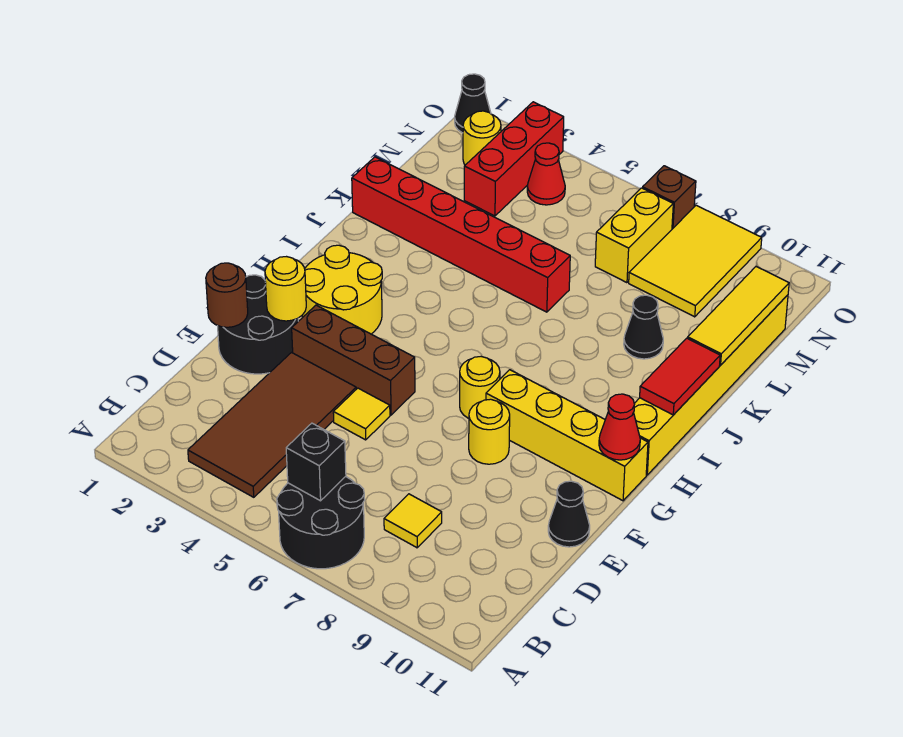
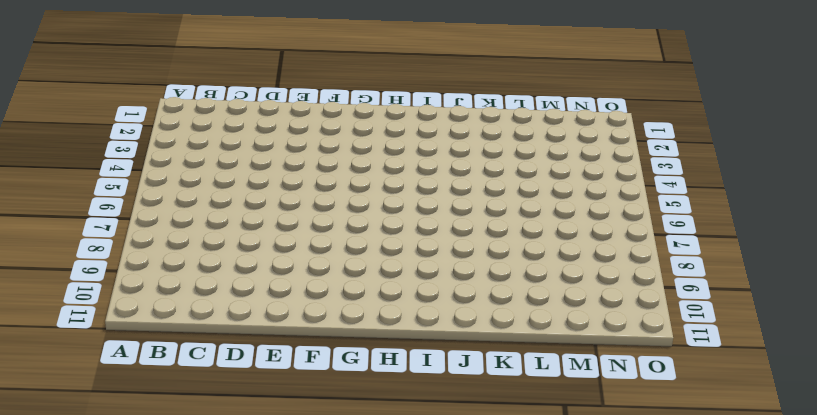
none -> black 2x2 round brick [277,477,365,569]
none -> brown 2x4 tile [188,353,356,497]
none -> yellow 1x1 tile [384,494,442,548]

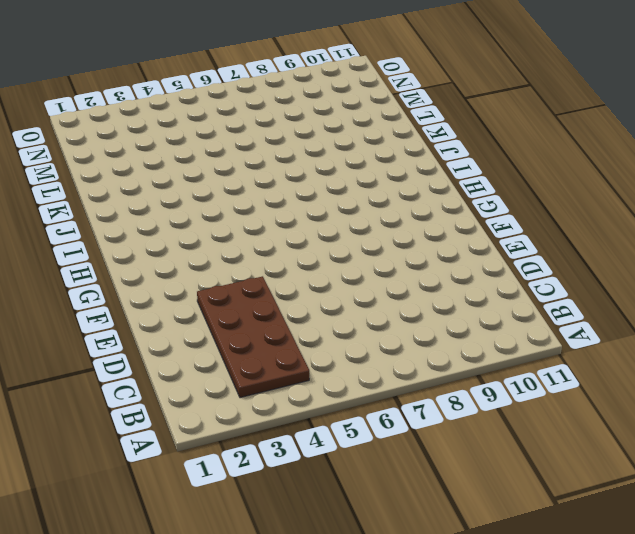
brown 2x4 plate [197,276,309,398] -> brown 2x4 tile [188,353,356,497]
none -> black 2x2 round brick [277,477,365,569]
none -> yellow 1x1 tile [384,494,442,548]
none -> black 2x2 round brick [218,275,298,374]

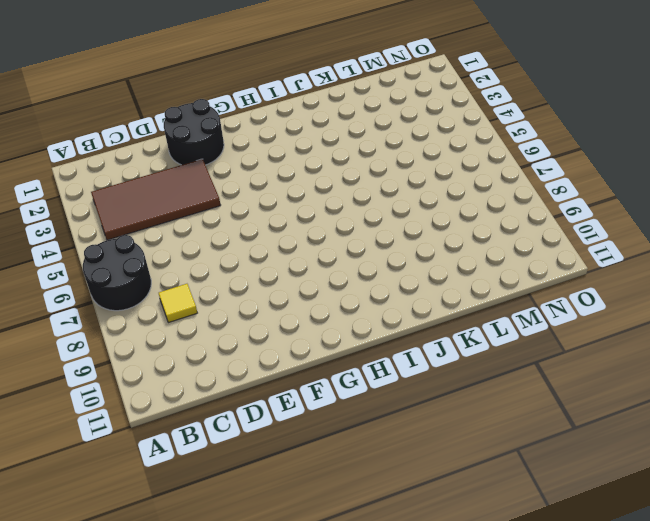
none -> yellow 1x1 tile [333,388,390,440]
none -> black 1x1 cone [548,481,590,547]
none -> brown 1x3 brick [292,305,415,415]

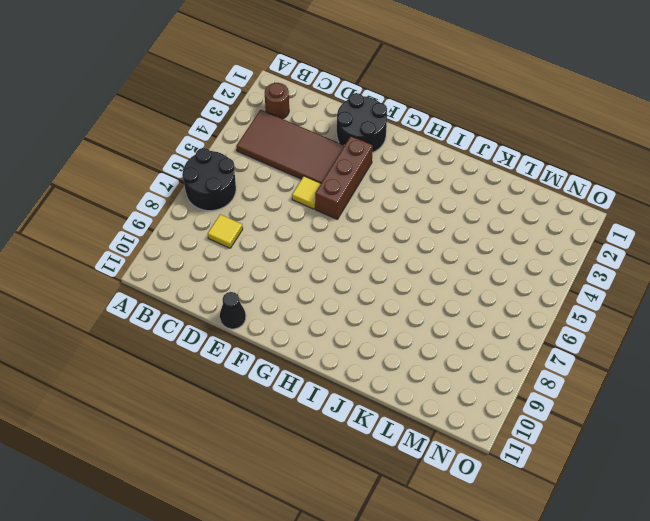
brown 1x1 round brick [265,83,289,119] -> brown 1x1 round brick moved to [206,263,248,327]
none -> yellow 1x1 round brick [469,399,510,464]
none -> yellow 2x2 round brick [302,245,382,334]
none -> yellow 1x1 round brick [460,357,500,418]

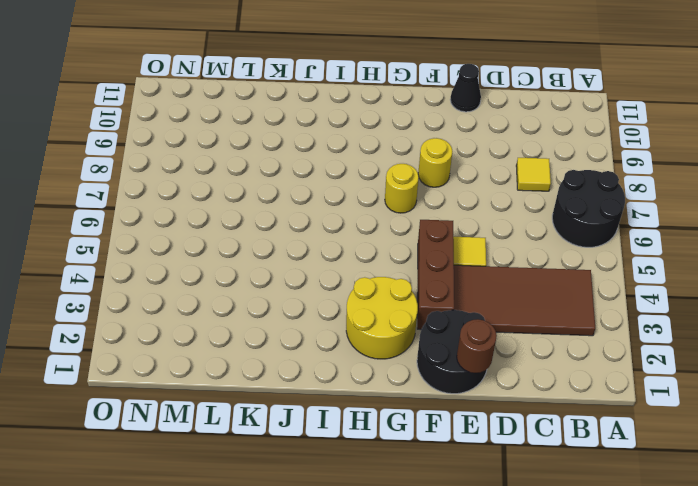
none -> yellow 1x4 brick [486,370,648,501]
none -> yellow 1x6 brick [634,295,788,475]
none -> red 1x6 brick [352,157,570,312]

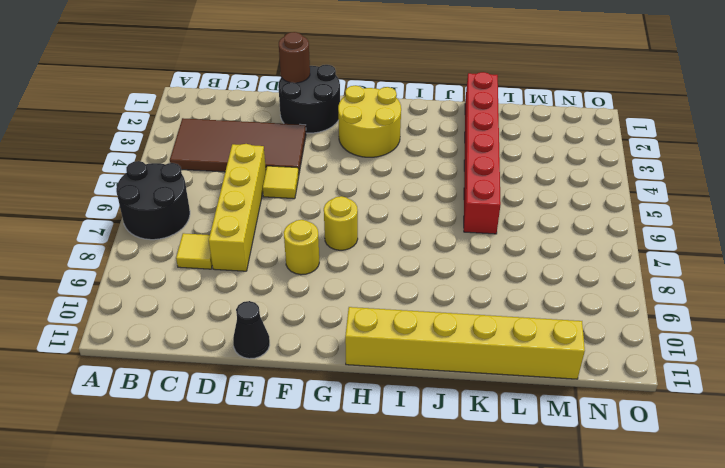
yellow 1x4 brick [209,144,266,271] -> yellow 1x4 brick moved to [486,370,648,501]
none -> brown 1x3 brick [292,305,415,415]
none -> black 1x1 cone [624,295,663,359]
none -> red 1x3 brick [464,102,564,216]

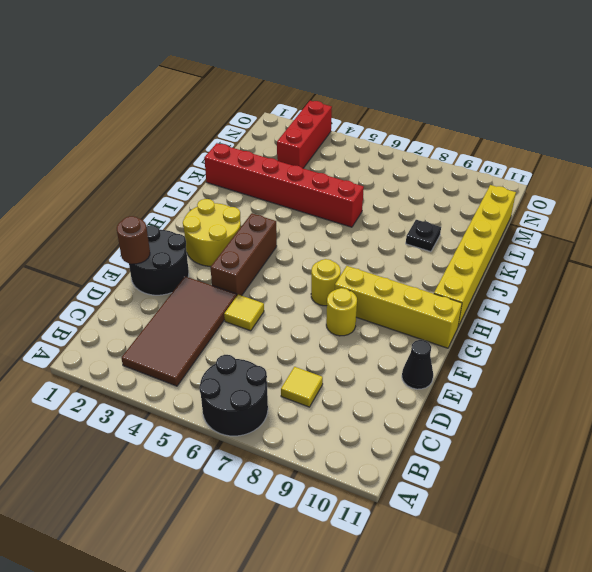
brown 1x3 brick [210,213,277,296] -> brown 1x3 brick turned to [292,305,415,415]
black 1x1 plate [406,220,441,252] -> black 1x1 cone [624,295,663,359]
none -> yellow 1x2 brick [595,188,673,283]
none -> yellow 2x3 tile [629,205,762,317]
none -> yellow 1x1 round brick [463,111,501,165]

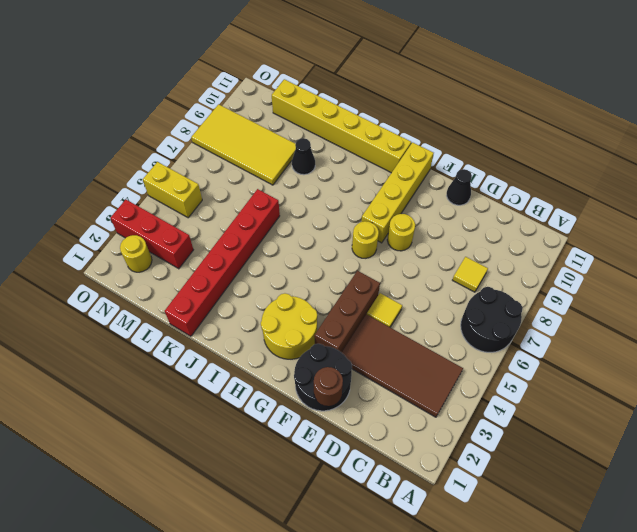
yellow 2x4 tile [191,104,296,185] -> yellow 2x3 tile [629,205,762,317]
yellow 1x2 brick [143,162,202,218] -> yellow 1x2 brick moved to [595,188,673,283]
none -> red 1x1 cone [527,143,565,205]
none -> black 1x1 cone [455,74,491,133]
none -> brown 1x1 brick [643,166,696,229]

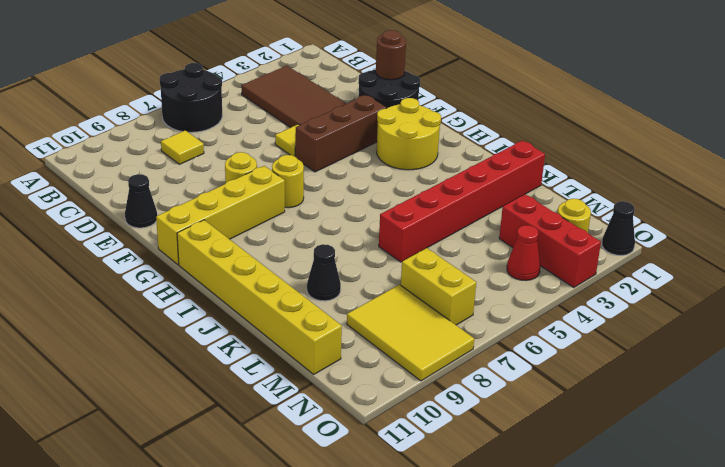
none -> brown 1x1 brick [643,166,696,229]
none -> black 1x1 brick [286,423,346,501]
none -> yellow 1x1 round brick [265,257,306,321]

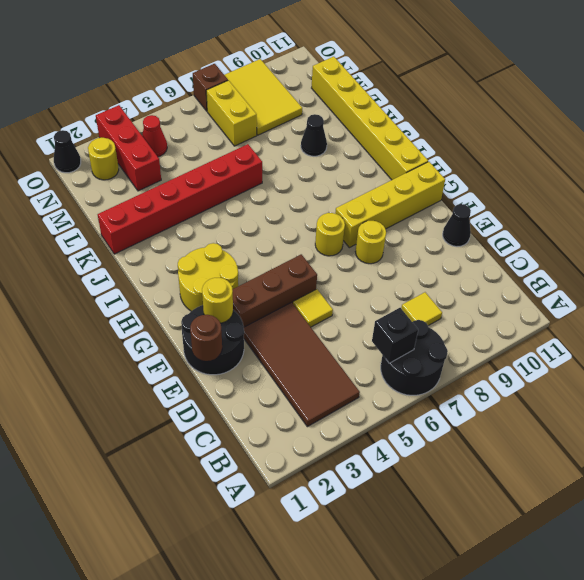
none -> red 1x1 cone [599,394,640,460]
none -> red 1x2 tile [640,338,720,415]
none -> yellow 1x3 tile [688,267,789,365]

